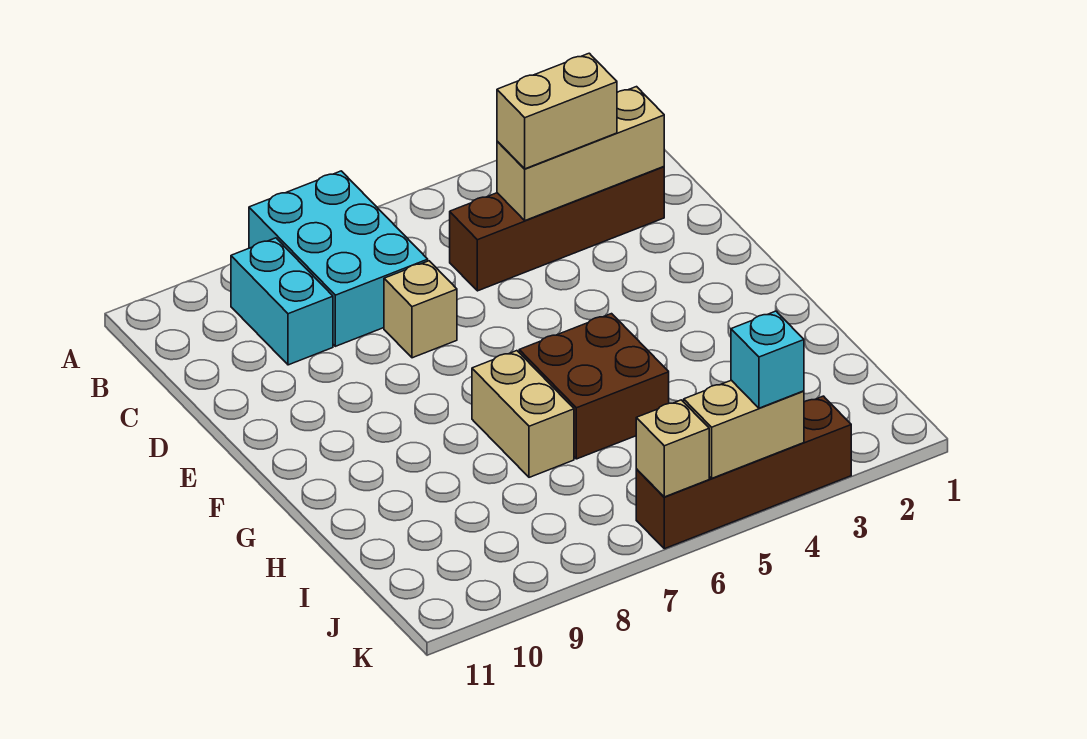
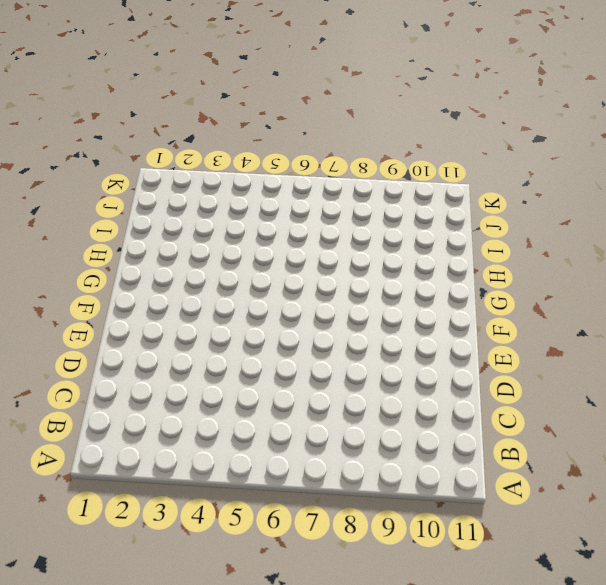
none -> cyan 2x3 brick [249,171,428,346]
none -> cyan 1x2 brick [231,238,333,365]
none -> brown 1x4 brick [450,167,664,291]

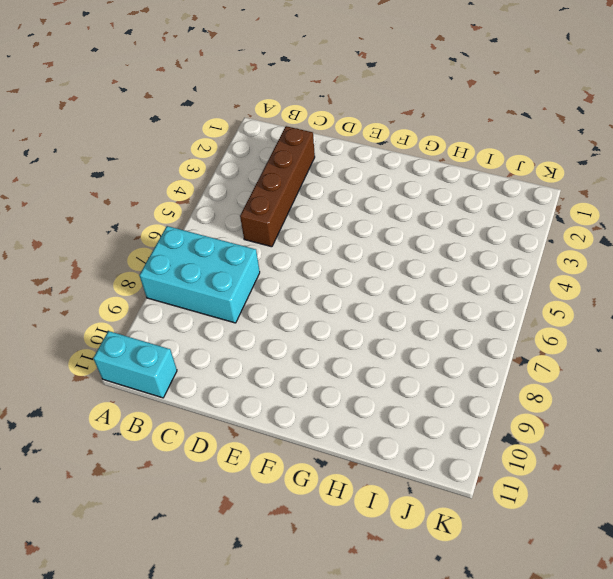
cyan 1x2 brick [93,331,177,398] -> cyan 1x2 brick moved to [231,238,333,365]
none -> tan 1x1 brick [384,261,457,358]
none -> brown 2x2 brick [519,314,669,459]
none -> tan 1x2 brick [472,351,574,477]

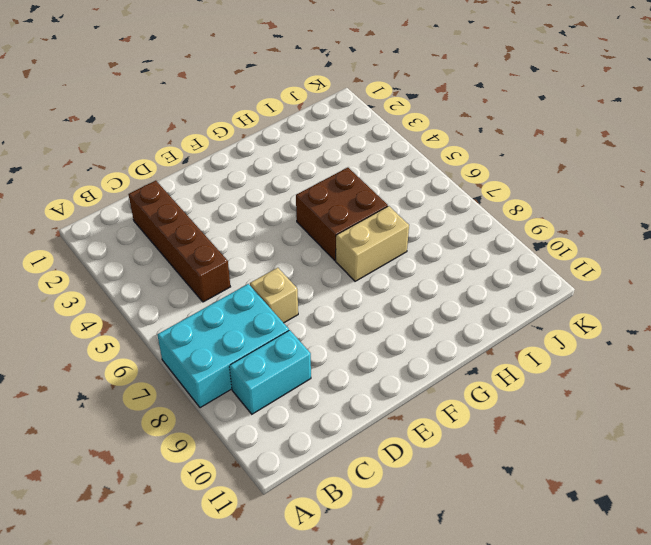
none -> brown 1x4 brick [636,396,851,549]
none -> tan 1x3 brick [497,87,664,220]
none -> tan 1x2 brick [684,380,804,478]

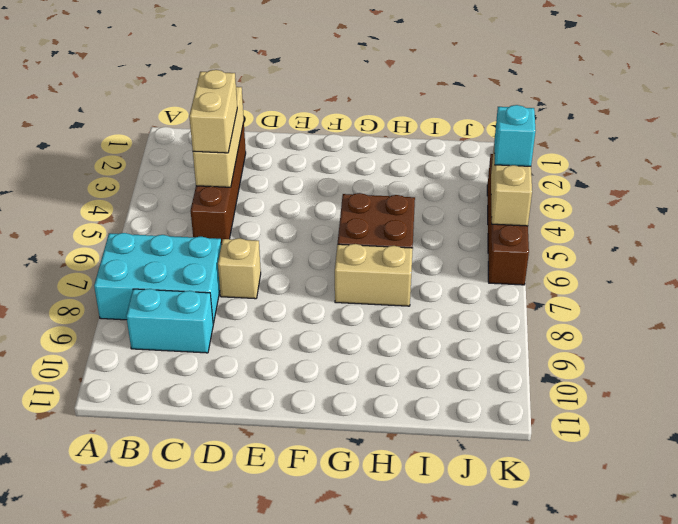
none -> tan 1x1 brick [636,400,709,497]

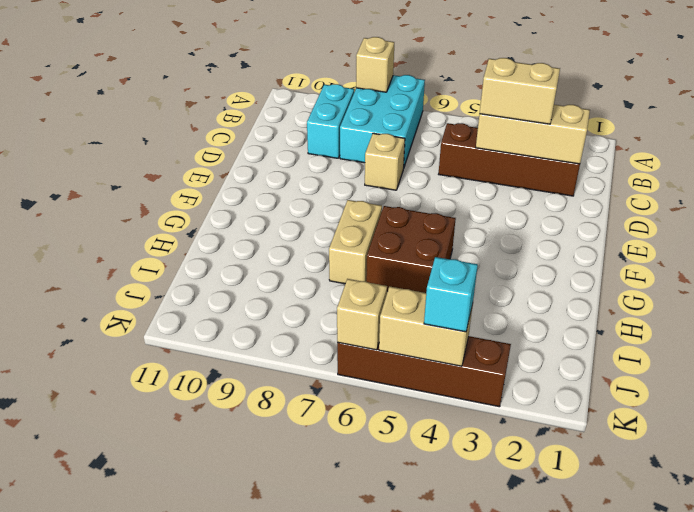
tan 1x1 brick [356,37,394,92] -> none

